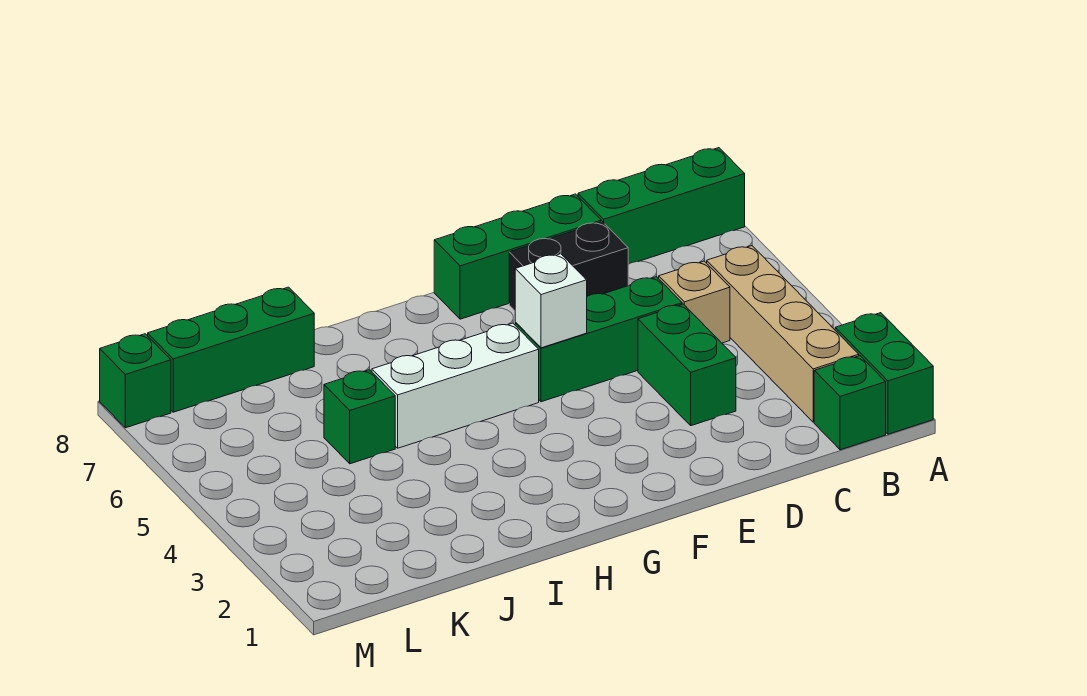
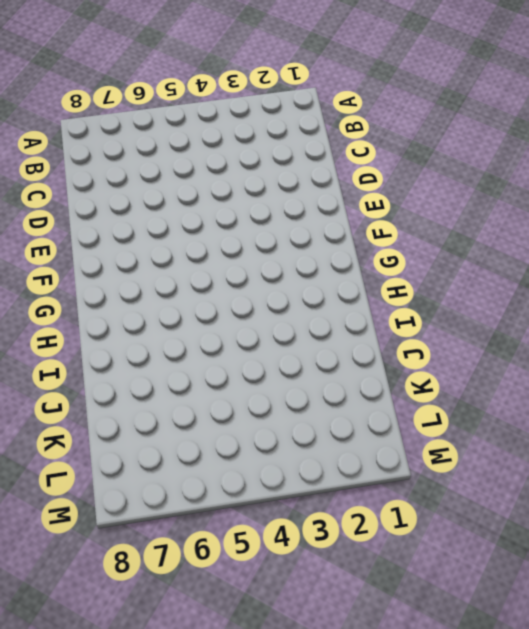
none -> green 1x2 brick [835,313,933,434]
none -> green 1x3 brick [578,148,745,265]
none -> green 1x1 brick [814,356,886,450]

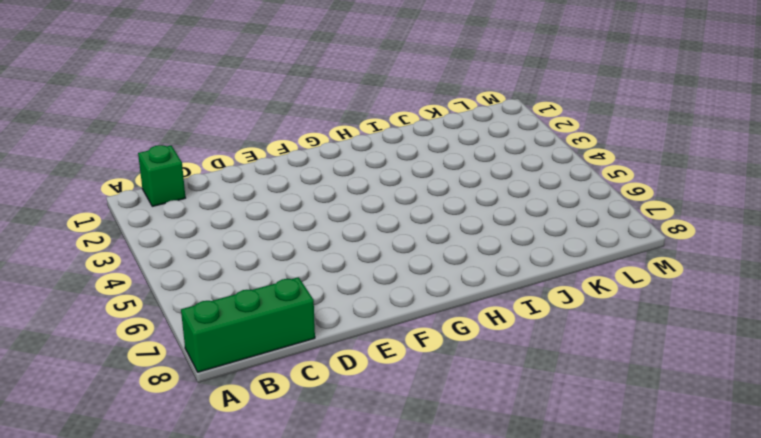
none -> green 1x2 brick [835,313,933,434]
none -> tan 1x4 brick [707,246,859,422]
none -> tan 1x1 brick [659,261,730,343]

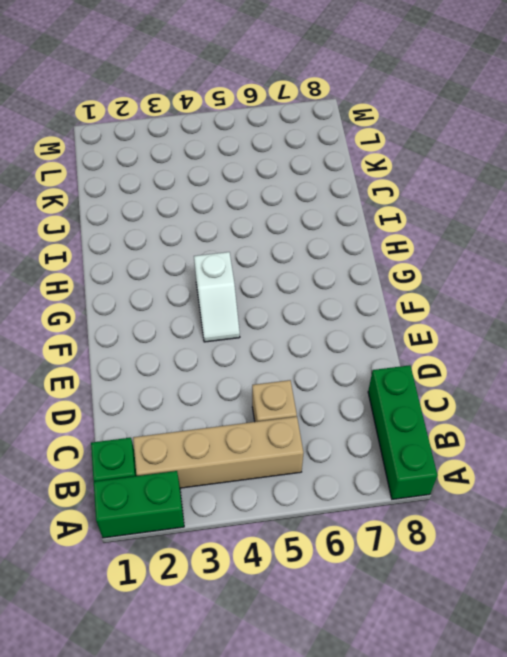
white 1x2 slope [194,252,240,342] -> none
none -> green 1x2 brick [638,304,736,426]
none -> green 1x3 brick [515,277,682,402]
none -> black 1x2 brick [509,222,628,311]

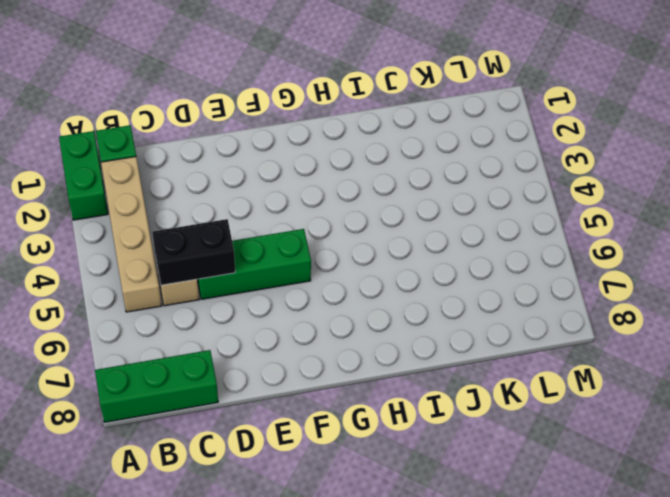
black 1x2 brick [152,219,235,285] -> black 1x2 brick moved to [509,222,628,311]
none -> green 1x2 brick [638,304,736,426]
none -> green 1x3 brick [434,194,601,319]
none -> white 1x3 brick [372,323,539,448]

